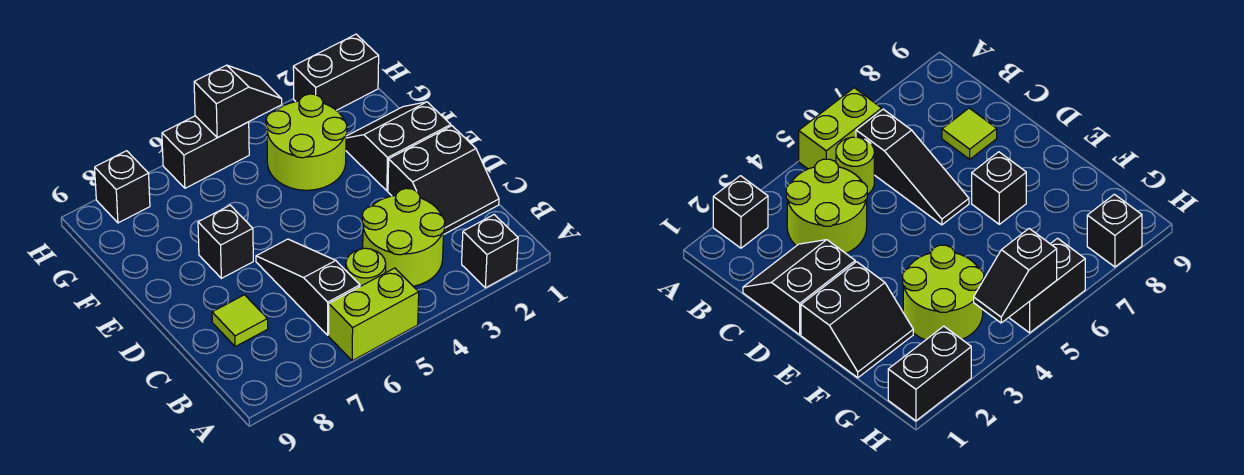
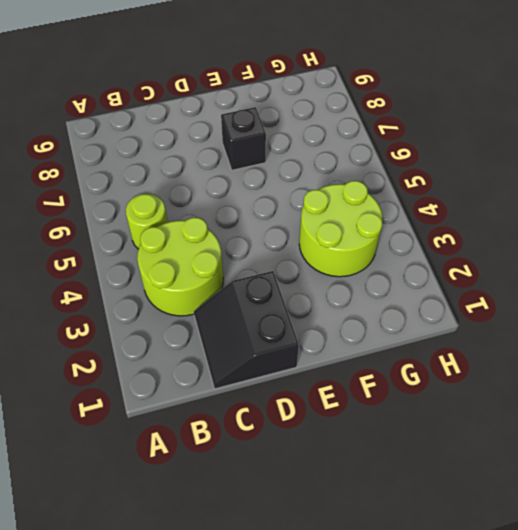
none -> black 1x1 brick [462,215,518,288]
none -> lime 1x2 brick [329,268,419,361]
none -> black 1x3 slope [256,239,360,335]

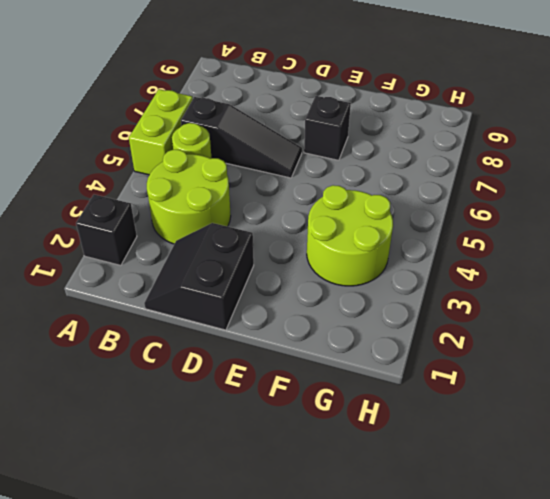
none -> lime 1x1 tile [212,295,268,347]
none -> black 2x2 slope [346,102,451,191]
none -> black 1x2 brick [293,34,379,110]

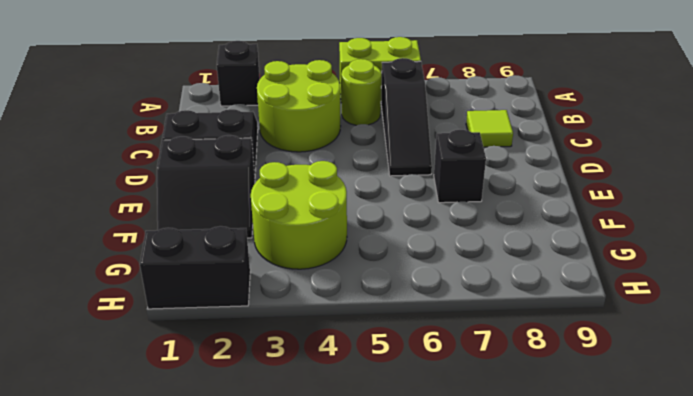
none -> black 1x2 brick [162,116,249,188]
none -> black 1x1 brick [95,151,150,223]
none -> black 1x2 slope [194,65,282,138]

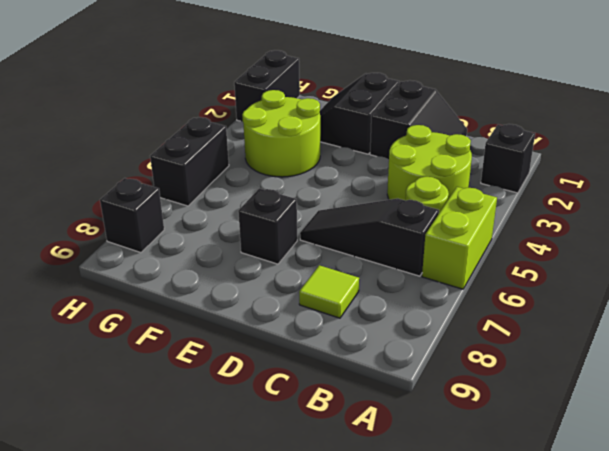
none -> black 1x2 slope [194,65,282,138]

